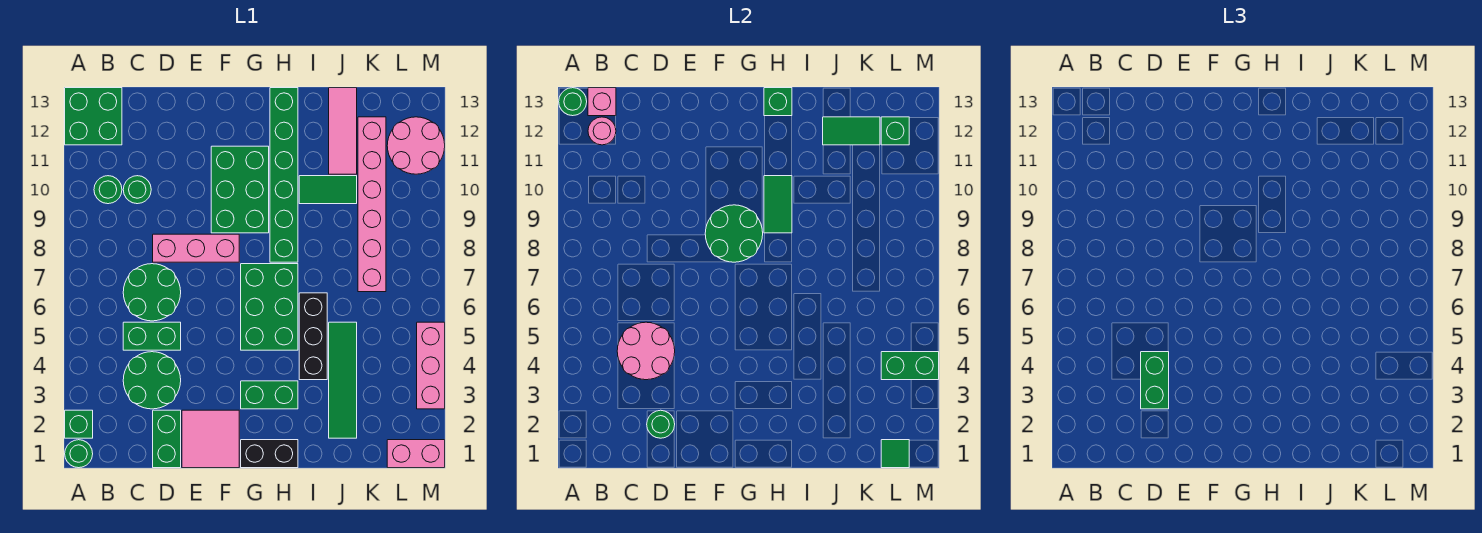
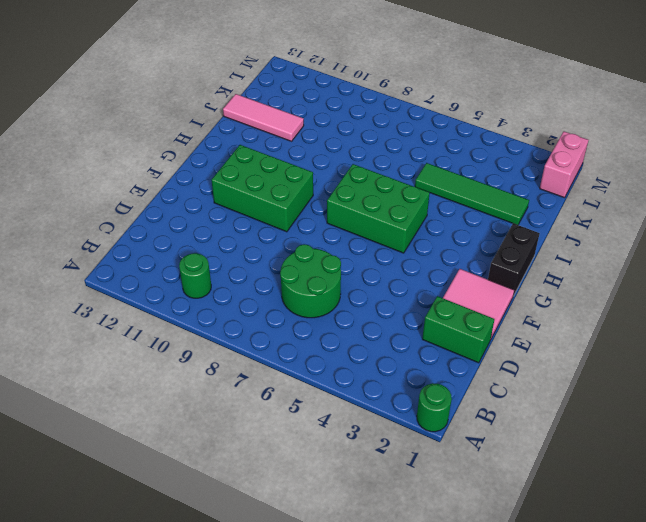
none -> green 1x1 brick [65,410,93,438]
none -> green 2x2 brick [65,88,122,145]
none -> green 2x2 round brick [123,352,181,409]
none -> green 1x2 brick [123,322,181,350]

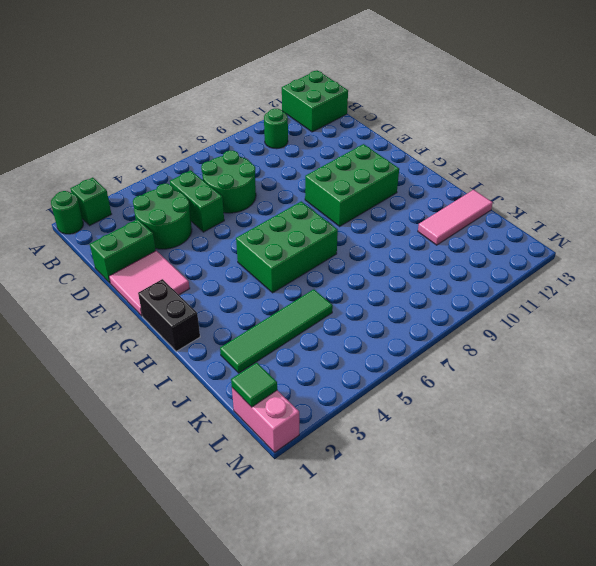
none -> green 1x1 round brick [123,176,151,204]
none -> pink 1x3 brick [153,234,239,262]
none -> green 1x2 brick [241,381,298,409]
none -> green 1x6 brick [270,88,298,262]

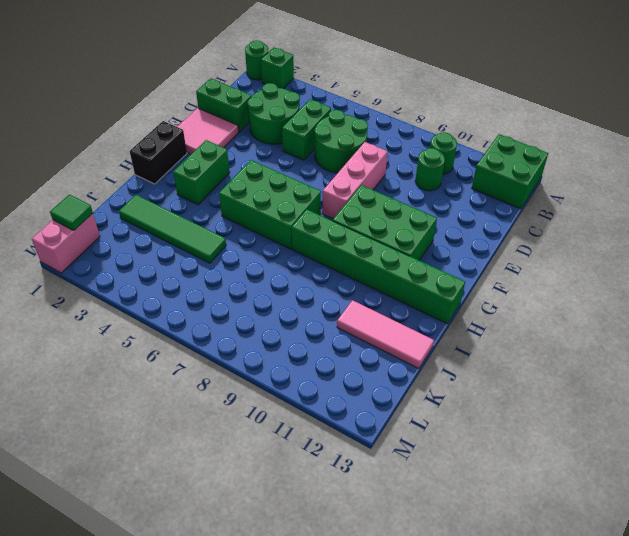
none -> black 1x3 brick [299,293,327,380]
none -> green 1x2 tile [299,176,357,204]
none -> pink 1x6 brick [358,117,386,292]
none -> pink 2x2 round brick [387,117,445,174]

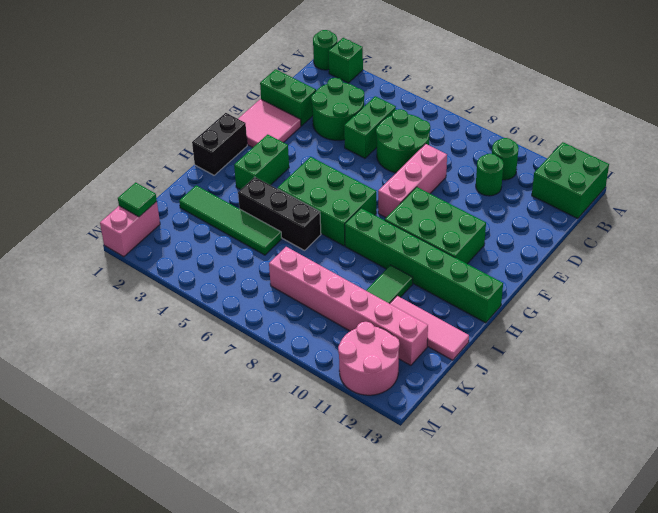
none -> pink 1x3 brick [417,322,445,409]
none -> green 1x1 round brick [559,88,587,116]
none -> pink 1x1 round brick [588,117,616,145]
none -> pink 1x1 brick [588,88,616,116]

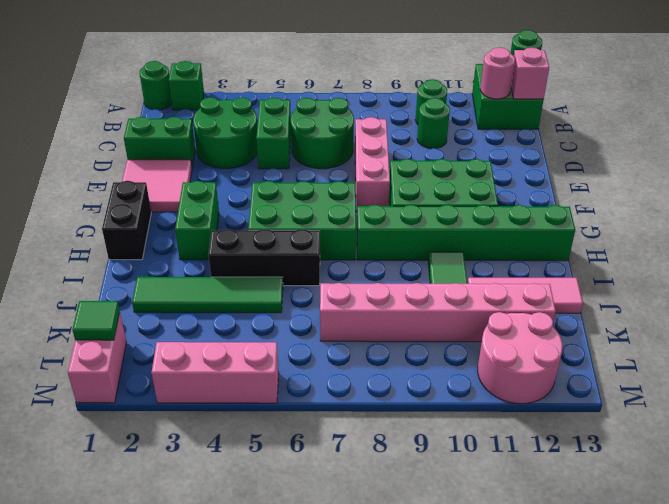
none -> pink 2x2 round brick [617,322,675,380]
none -> green 1x1 round brick [647,410,675,438]
none -> green 2x2 round brick [705,205,763,262]
none -> green 1x2 tile [764,176,792,233]

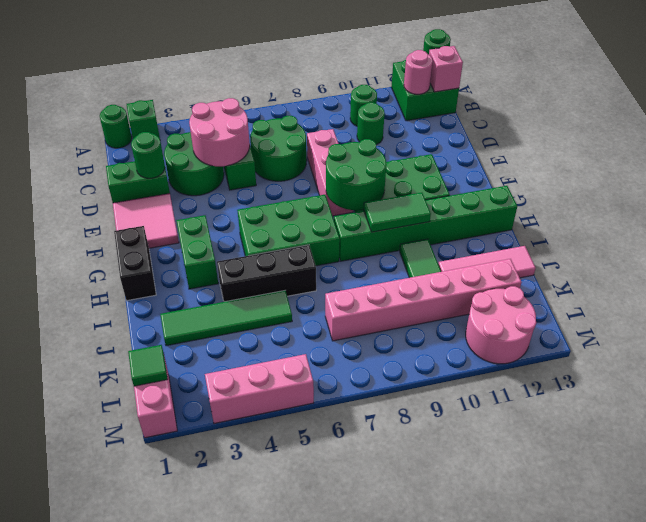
none -> green 1x1 brick [764,88,792,116]
none -> green 1x2 tile [823,117,880,145]
none -> green 1x2 brick [881,352,939,380]
none -> green 1x1 brick [881,117,909,145]

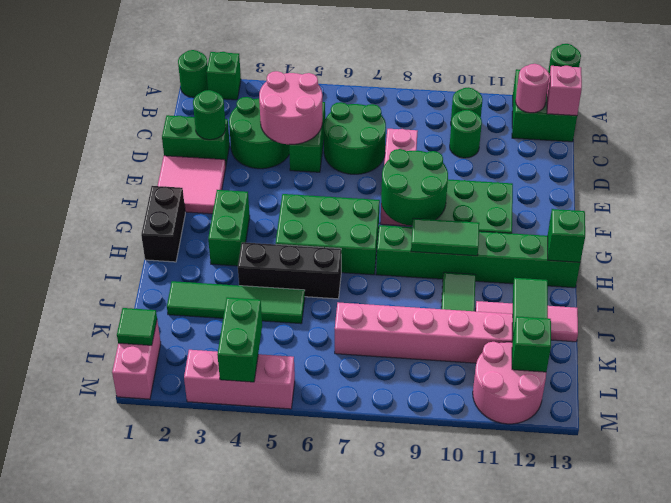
none -> green 1x2 brick [1141,352,1169,409]

